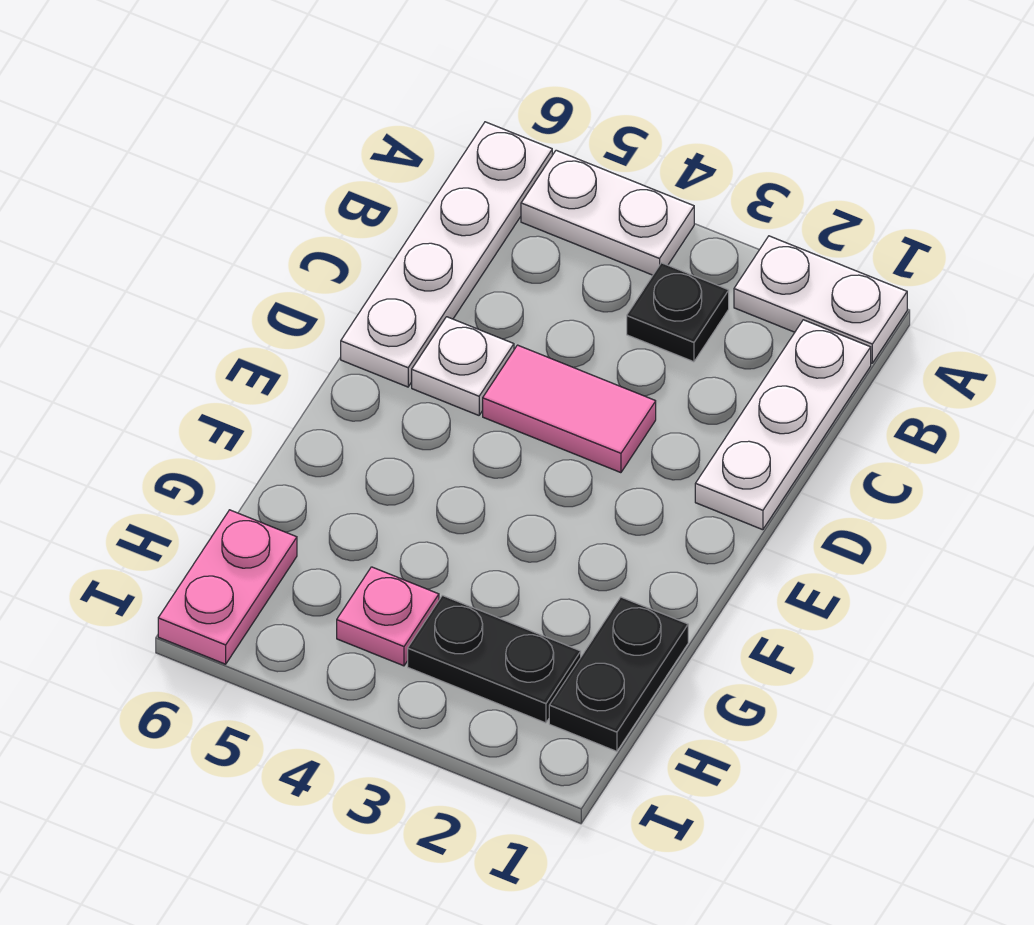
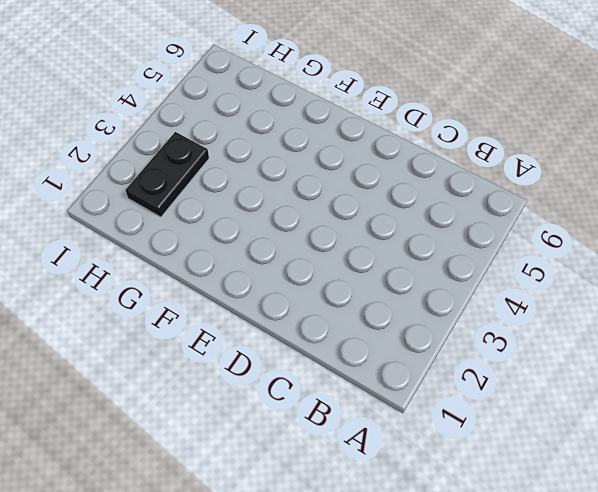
none -> white 1x2 plate [734,236,907,363]
none -> white 1x2 plate [521,150,694,275]

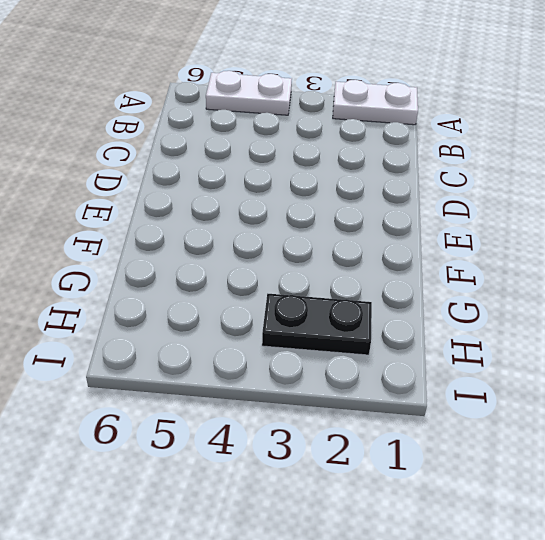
none -> white 1x4 plate [341,122,552,387]
none -> white 1x3 plate [695,320,871,530]

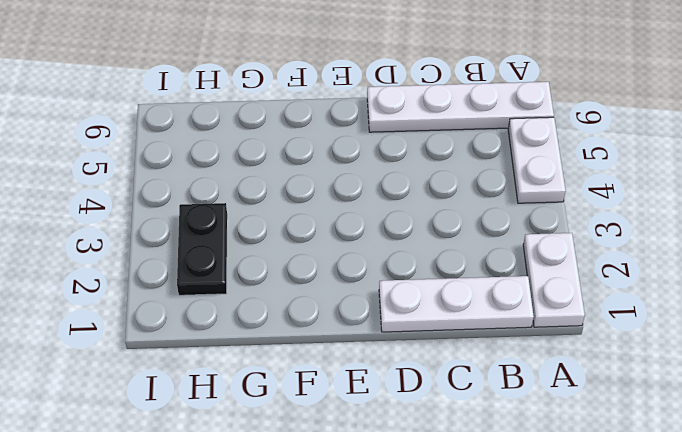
none -> black 1x1 plate [627,263,729,362]
none -> pink 1x2 tile [483,345,656,473]

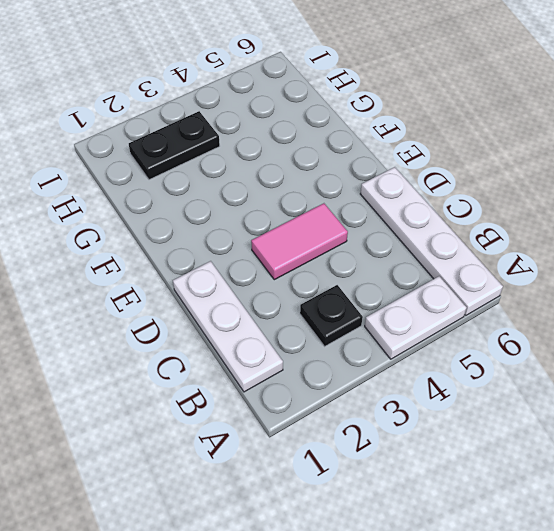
none -> white 1x2 plate [734,236,907,363]
none -> white 1x1 plate [412,317,514,415]

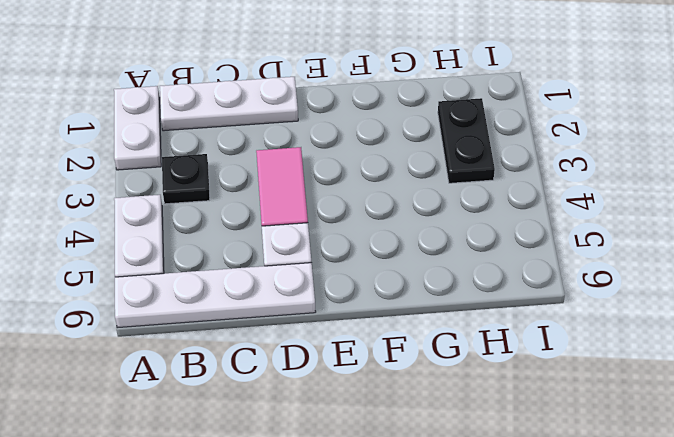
none -> black 1x2 plate [549,597,688,751]
none -> pink 1x1 plate [337,567,439,666]

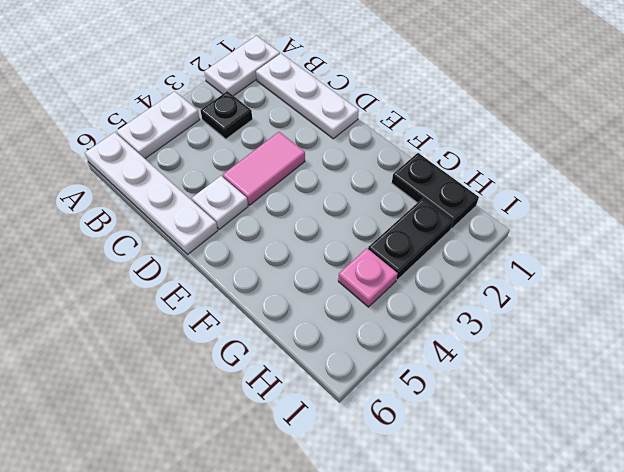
none -> pink 1x2 plate [158,510,297,664]

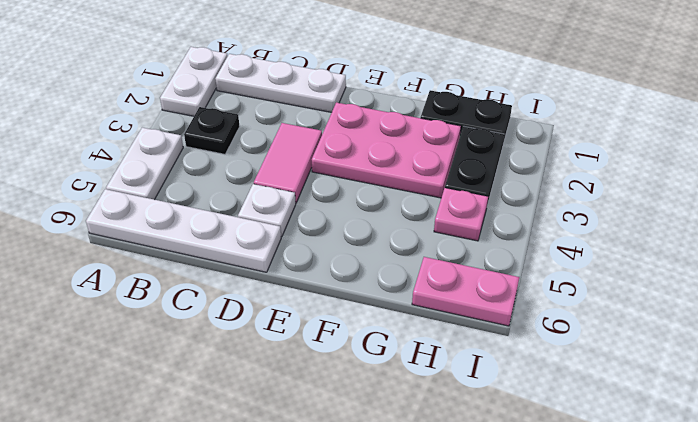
pink 2x3 plate [312,102,461,198] -> none

